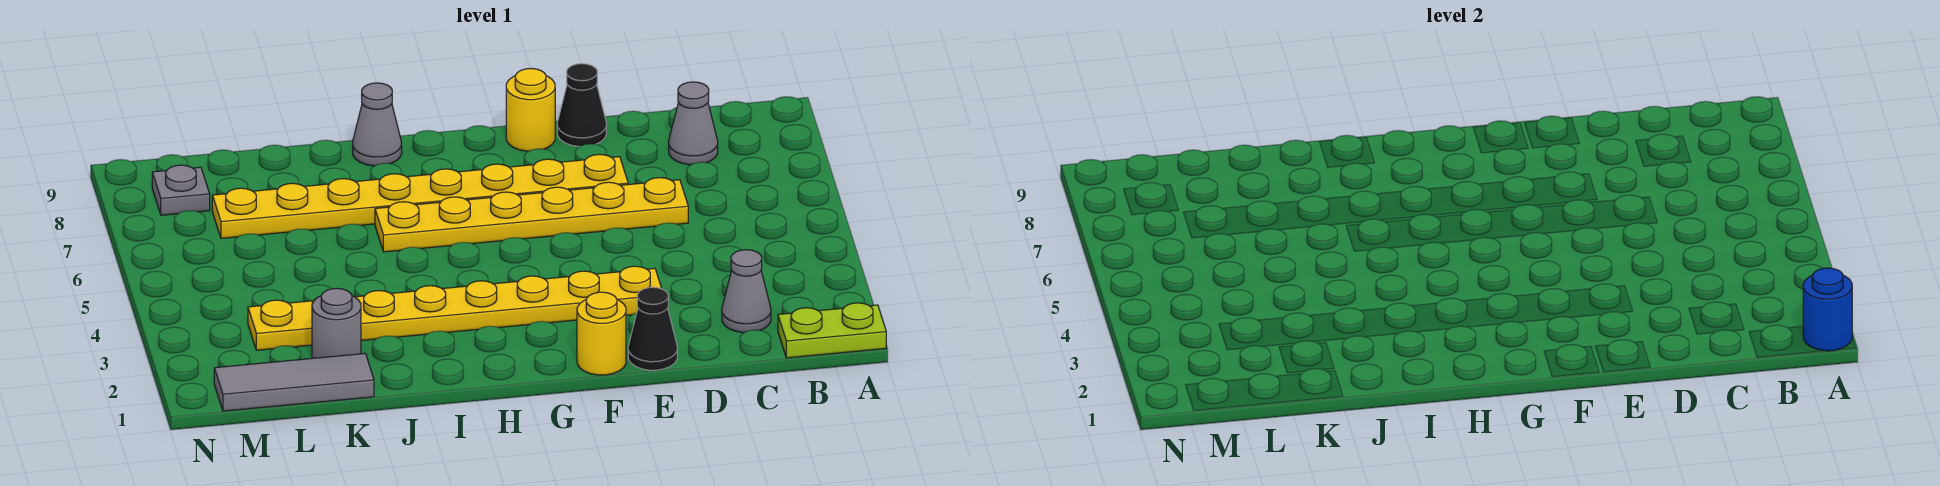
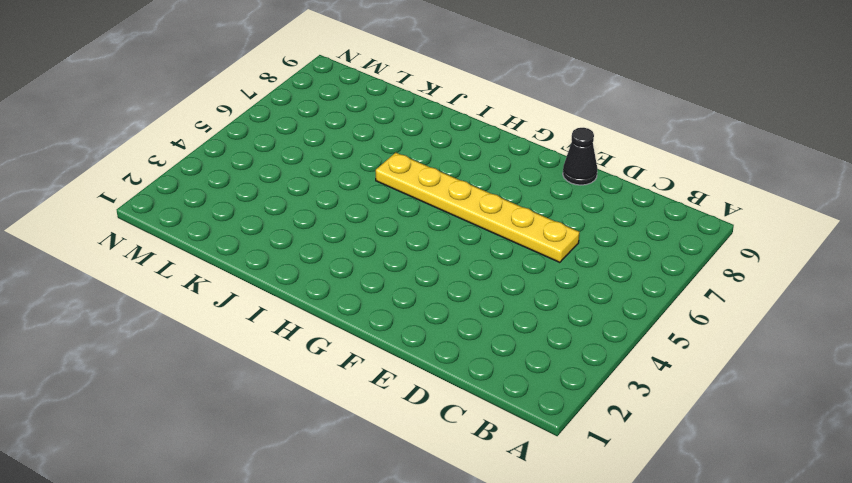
none -> lime 1x2 plate [778,303,886,358]
none -> grey 1x1 cone [722,250,771,333]
none -> grey 1x1 cone [669,82,718,165]

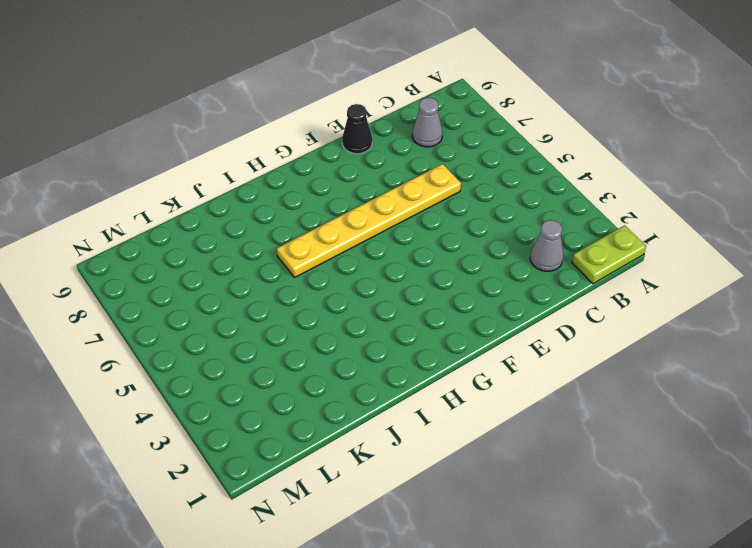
none -> black 1x1 cone [628,287,677,370]
none -> yellow 1x8 plate [248,266,662,350]
none -> yellow 1x8 plate [212,154,628,238]

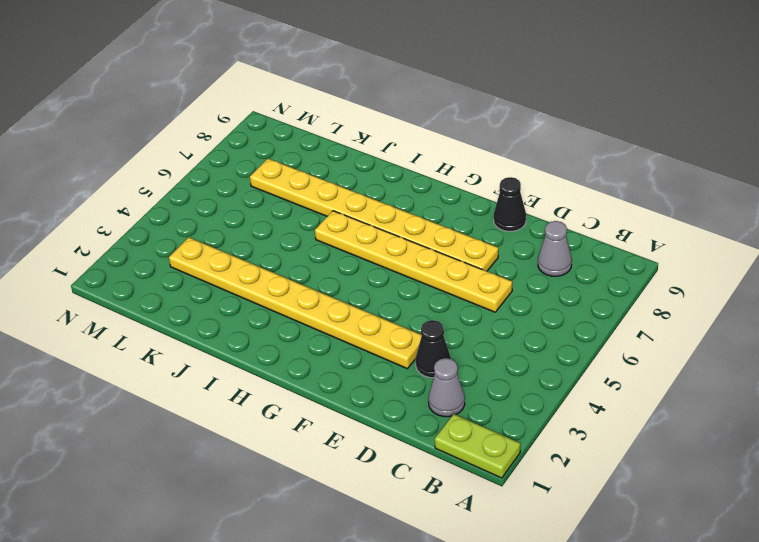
black 1x1 cone [416,320,451,378] -> black 1x1 cone moved to [628,287,677,370]
none -> yellow 1x1 round brick [577,292,626,375]
none -> yellow 1x1 round brick [506,68,555,151]
none -> grey 1x1 cone [353,83,402,166]

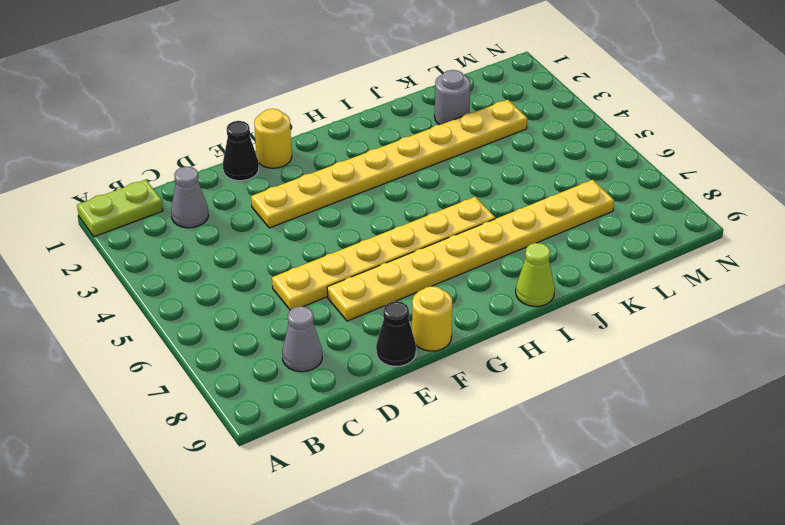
lime 1x1 cone [516,243,555,306] -> grey 1x1 cone [353,83,402,166]
none -> grey 1x3 tile [214,353,374,411]
none -> grey 1x1 plate [152,165,210,215]
none -> blue 1x1 round brick [1803,268,1852,351]

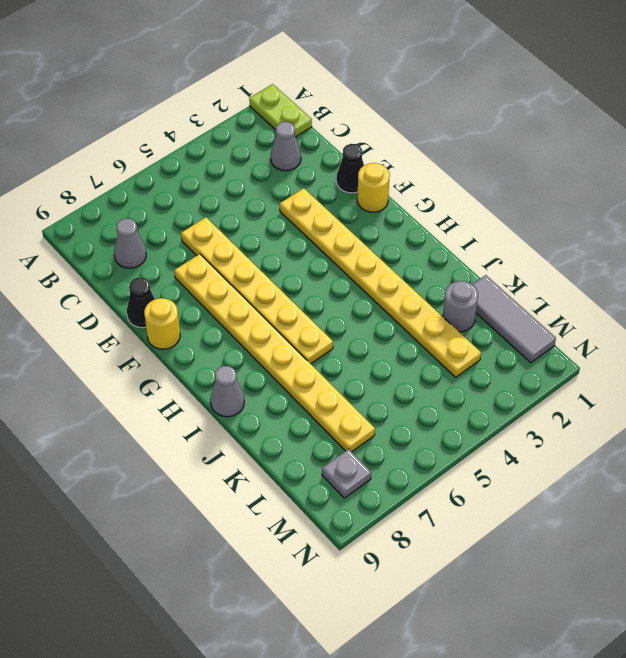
none -> blue 1x1 round brick [1803,268,1852,351]

